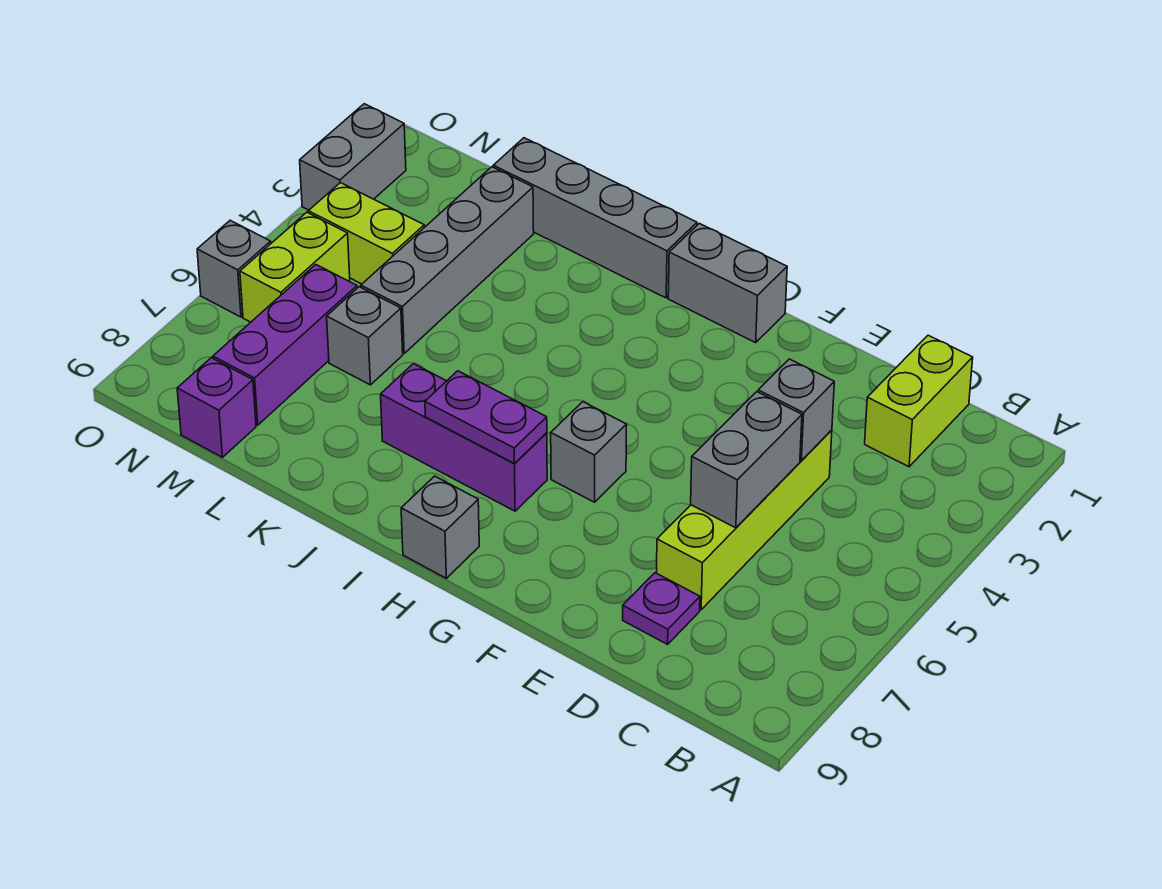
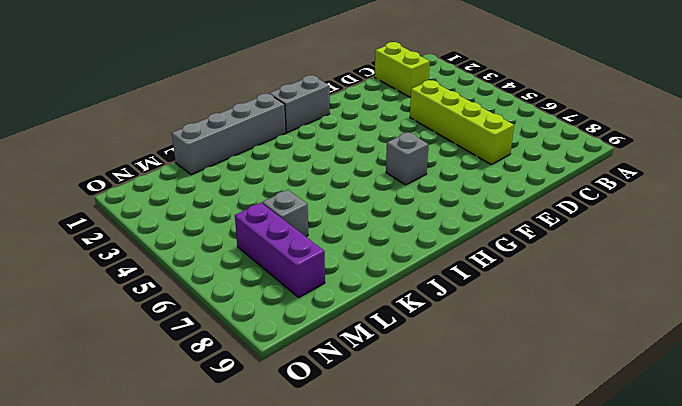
none -> purple 1x1 plate [623,573,700,644]
none -> purple 1x3 brick [381,364,547,511]
none -> grey 1x1 brick [401,476,479,578]

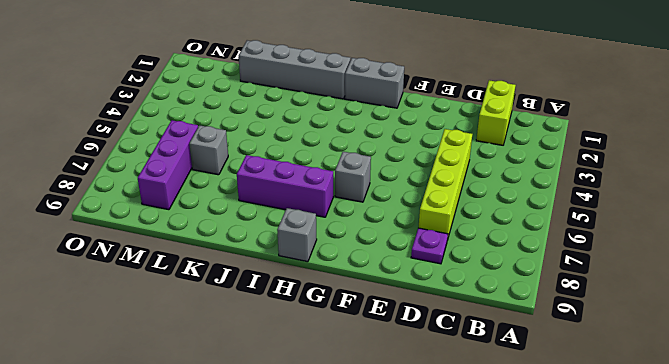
none -> grey 1x4 brick [361,167,534,353]
none -> lime 1x2 brick [308,183,424,284]
none -> purple 1x1 brick [177,358,256,457]

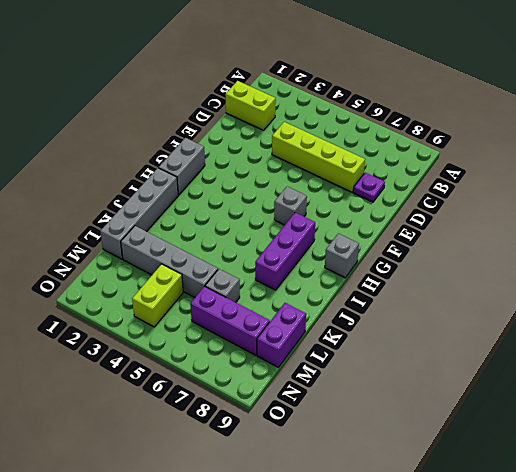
purple 1x2 brick [257,303,306,367] -> purple 1x1 brick [177,358,256,457]
none -> lime 1x2 brick [240,212,350,322]
none -> grey 1x2 brick [300,104,406,210]
none -> grey 1x1 brick [197,220,271,317]

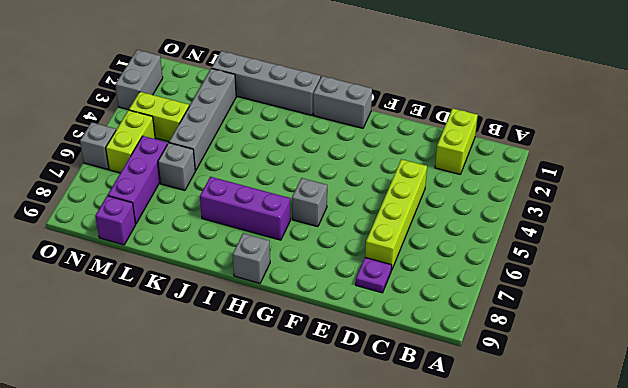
none -> grey 1x1 brick [758,359,834,461]
none -> grey 1x2 brick [691,392,802,528]
none -> purple 1x2 plate [425,371,547,464]

